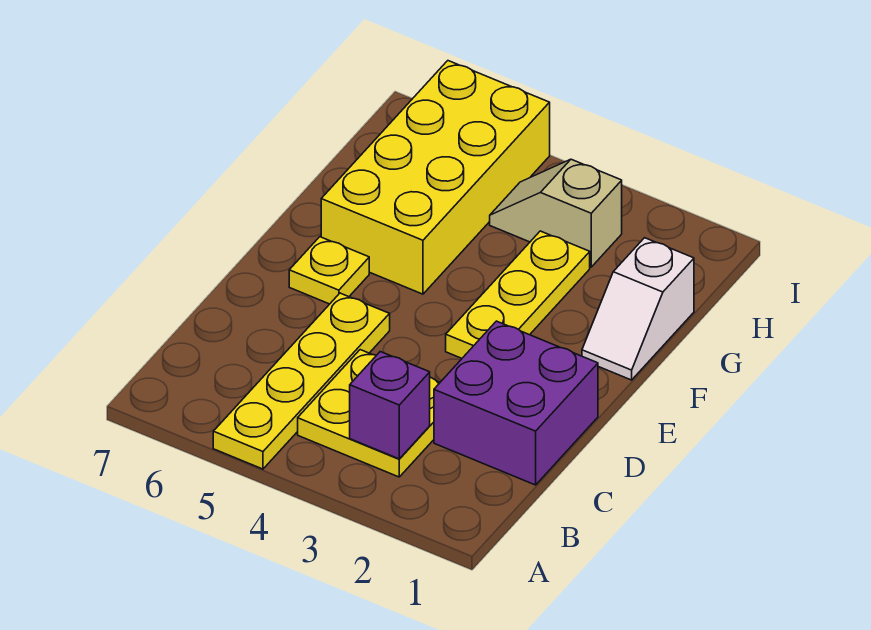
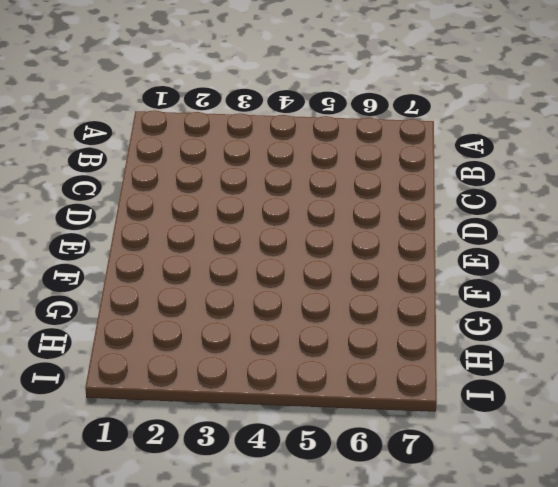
none -> yellow 1x4 plate [213,293,390,469]
none -> yellow 2x2 plate [298,350,440,477]

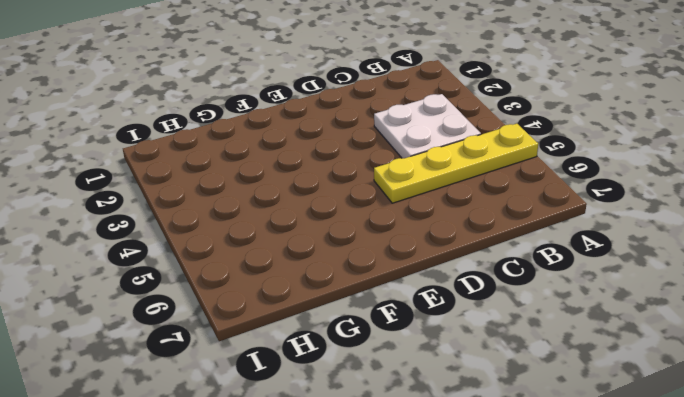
white 2x2 plate [374,94,481,158] -> yellow 2x2 plate [298,350,440,477]
none -> purple 2x2 brick [434,321,598,485]
none -> yellow 1x3 plate [446,231,590,358]

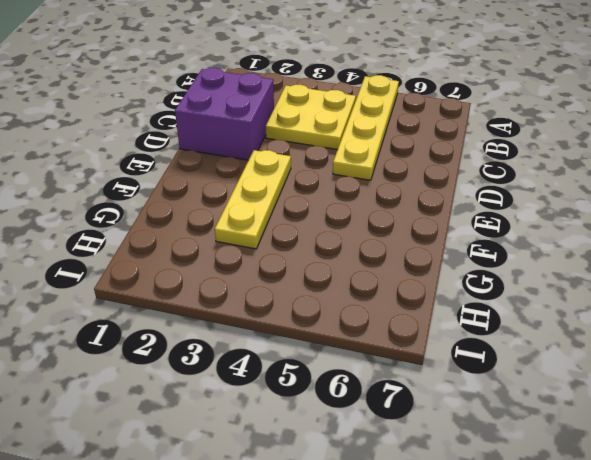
none -> yellow 1x1 plate [289,237,369,304]
none -> white 1x2 slope [582,238,694,380]

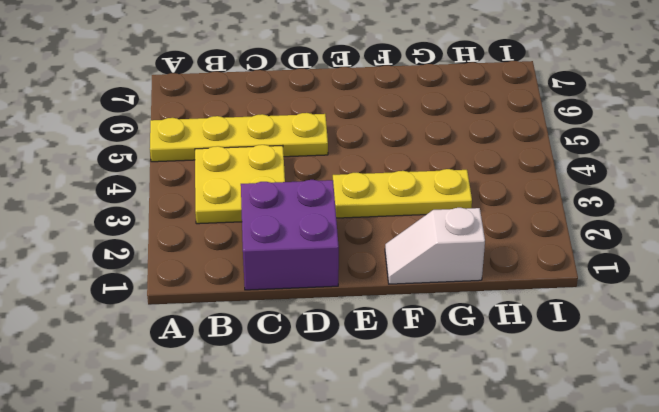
none -> yellow 1x1 plate [289,237,369,304]
none -> yellow 2x4 brick [321,61,550,294]

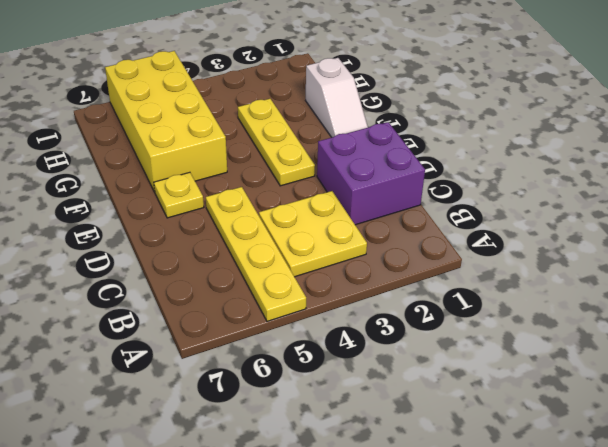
none -> tan 1x2 slope [490,159,622,267]
none -> purple 1x1 brick [350,352,430,459]

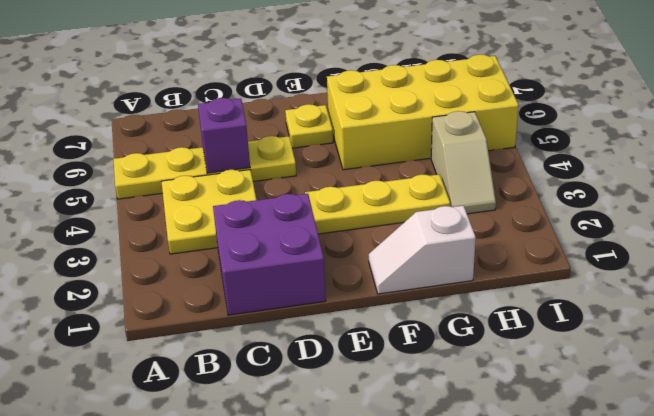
purple 1x1 brick [198,98,250,173] -> purple 1x1 brick moved to [350,352,430,459]
tan 1x2 slope [431,111,496,214] -> tan 1x2 slope turned to [490,159,622,267]

